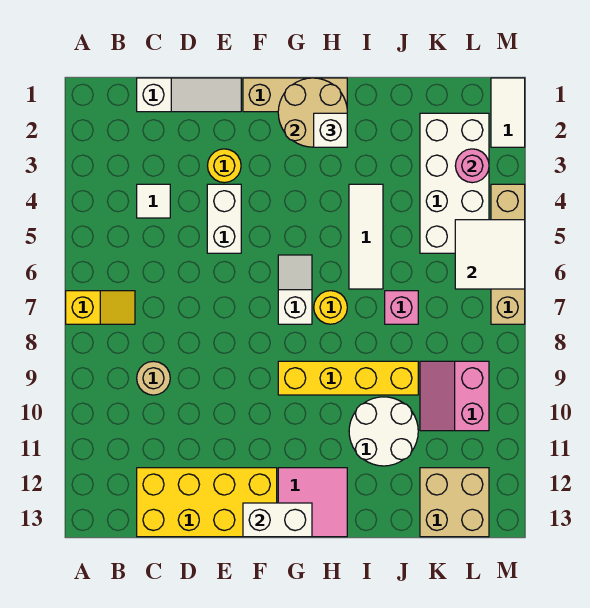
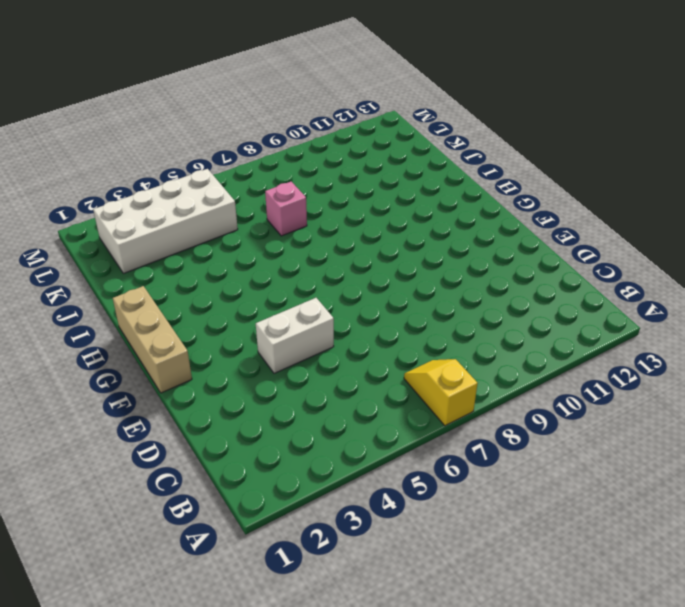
none -> white 1x3 slope [137,78,241,112]
none -> white 1x1 tile [137,184,170,218]
none -> tan 1x1 round brick [137,361,170,395]

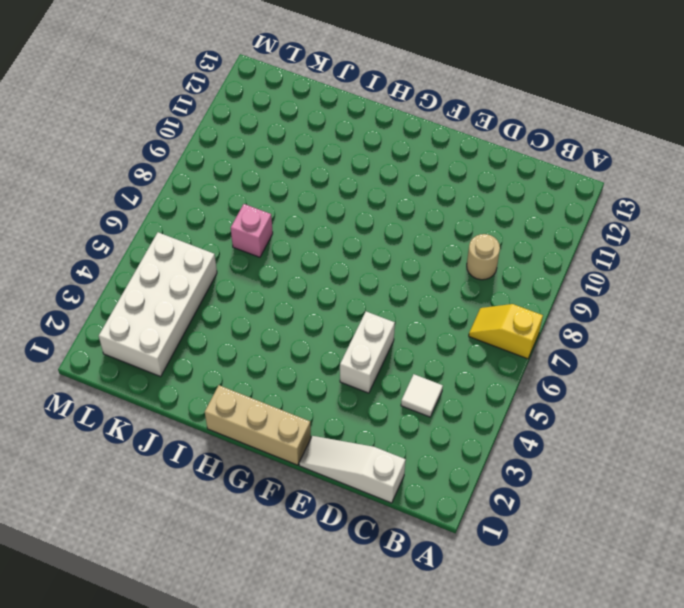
none -> yellow 2x4 brick [137,468,277,537]
none -> yellow 1x1 round brick [207,149,241,183]
none -> white 1x2 slope [278,255,312,324]

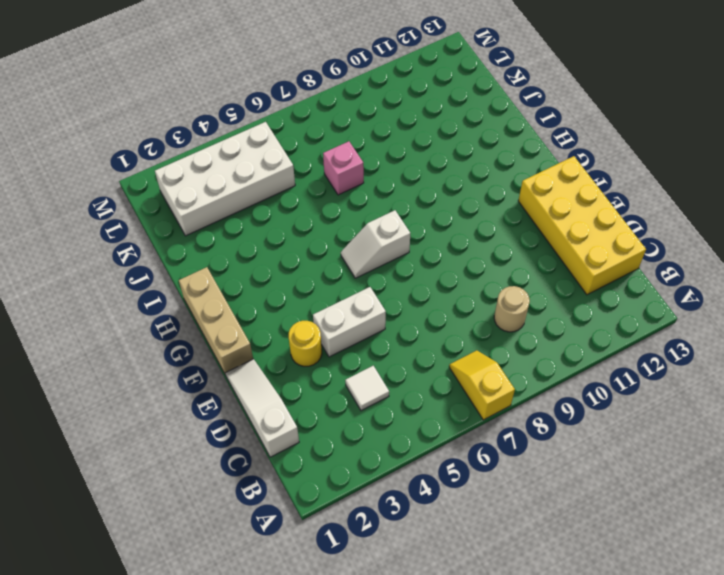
none -> yellow 1x4 brick [278,361,418,395]
none -> pink 2x2 tile [278,468,347,537]
none -> yellow 1x1 round brick [314,291,347,324]

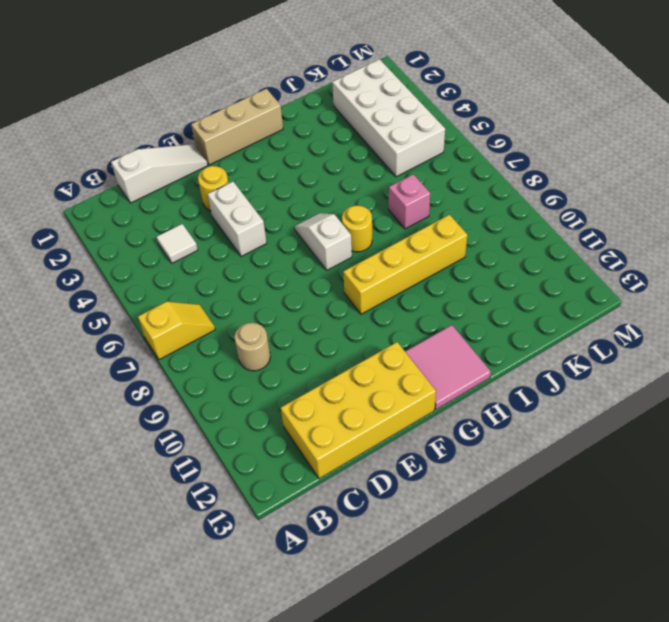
none -> white 1x3 tile [349,184,383,289]
none -> white 2x2 round brick [349,397,418,466]
none -> pink 2x2 slope [420,361,489,431]

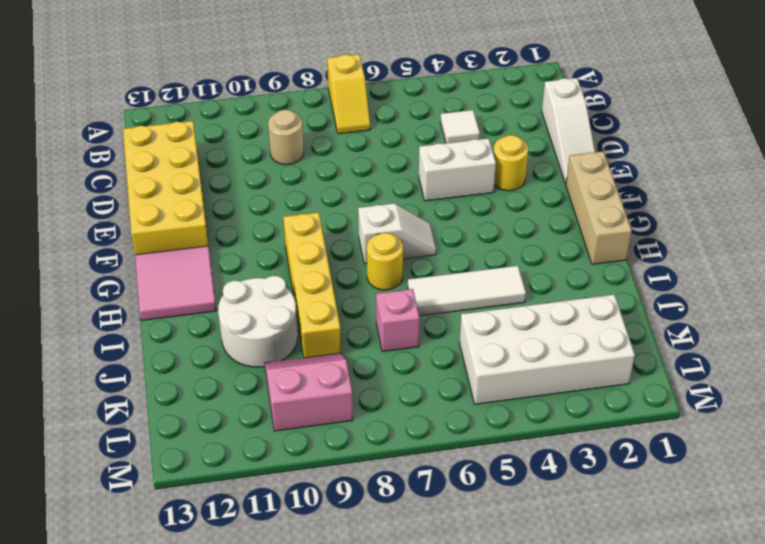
none -> tan 2x2 brick [420,468,489,537]
none -> white 1x2 tile [491,78,525,147]
none -> tan 1x4 brick [491,184,525,324]

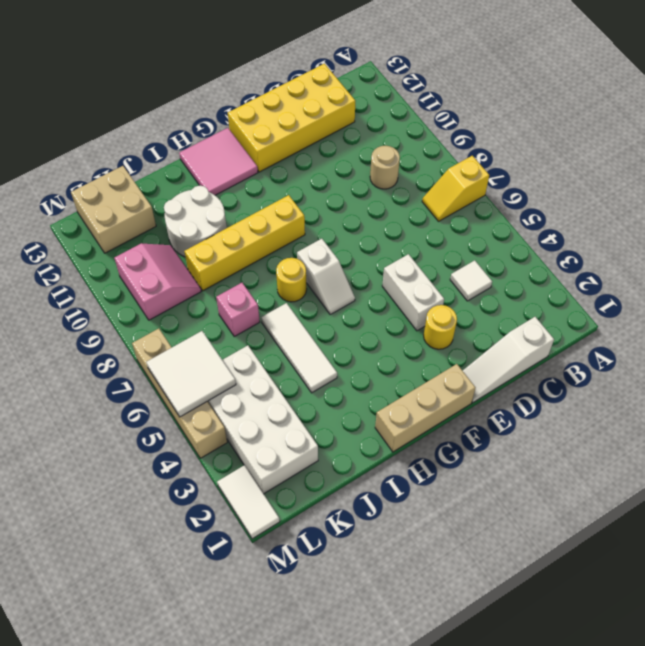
none -> white 1x2 brick [243,503,312,537]
none -> tan 2x2 round brick [278,78,347,147]
none -> pink 1x1 round brick [455,149,489,183]

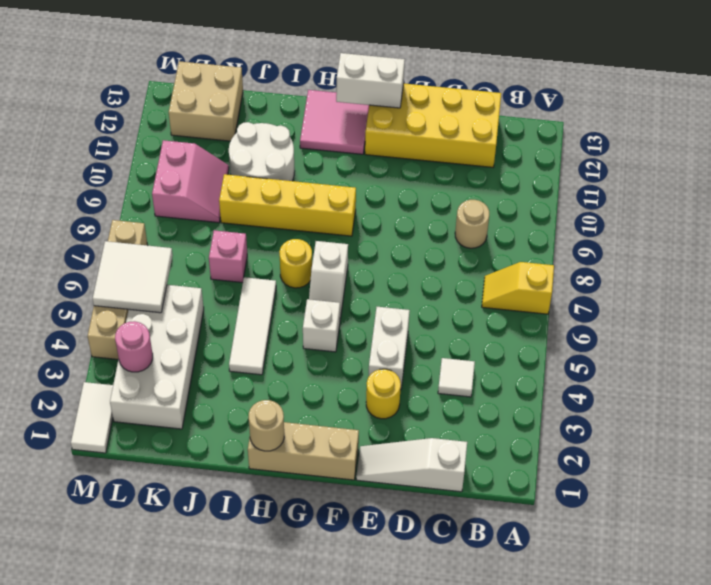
white 1x1 brick [303,299,340,352] -> white 1x1 brick moved to [314,113,347,147]
tan 1x1 round brick [249,400,284,451] -> tan 2x2 round brick [278,78,347,147]

